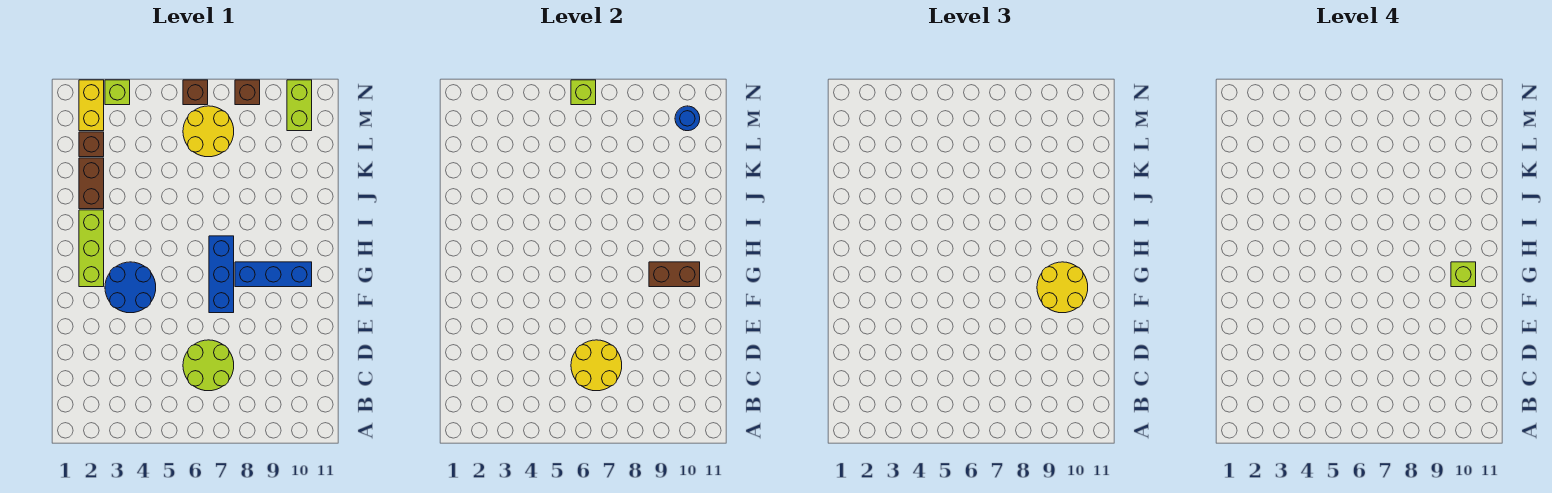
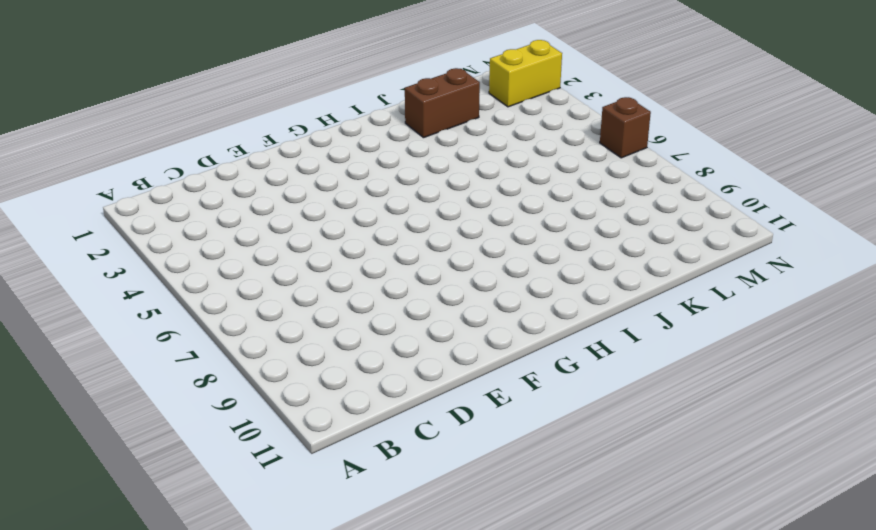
none -> lime 2x2 round brick [183,340,234,391]
none -> blue 2x2 round brick [105,262,156,313]
none -> blue 1x3 brick [209,236,234,313]

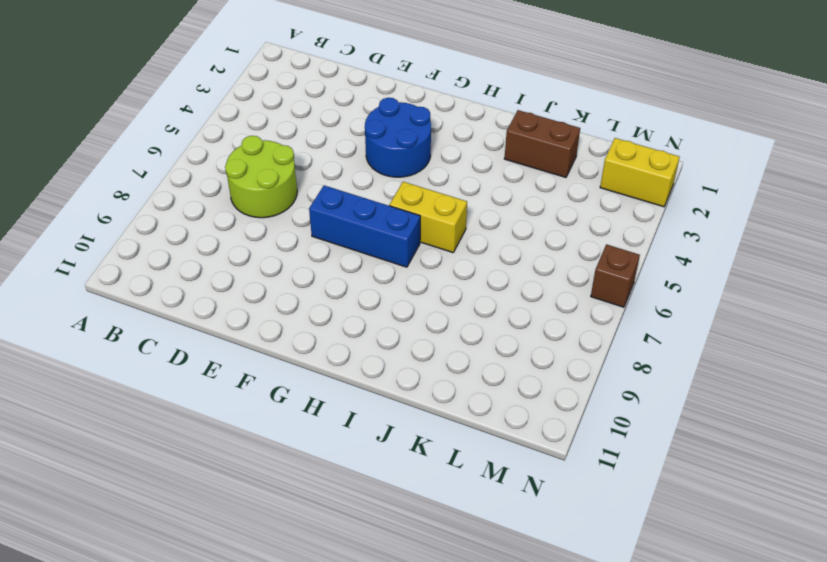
yellow 1x2 brick [389,182,467,253] -> none
none -> lime 1x3 brick [79,210,104,287]
none -> blue 1x3 brick [235,262,312,287]
none -> brown 1x1 brick [79,132,104,157]

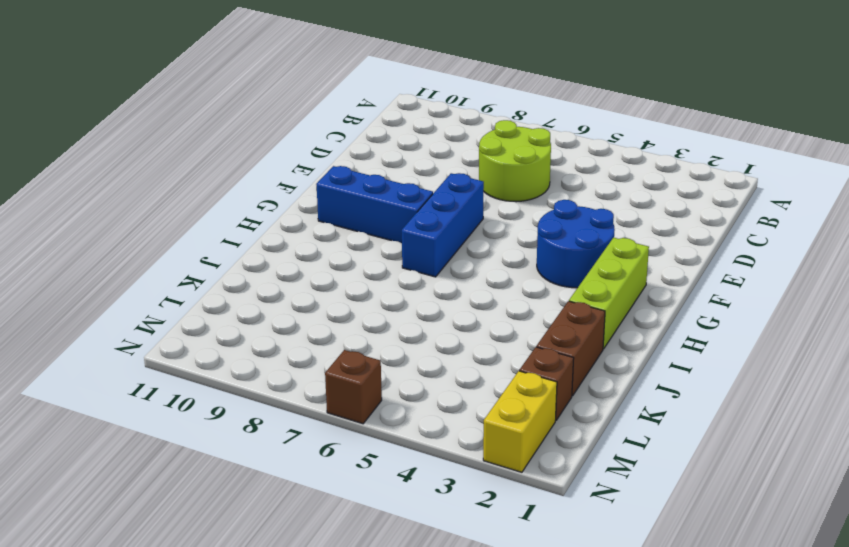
none -> yellow 2x2 round brick [183,106,234,157]
none -> lime 1x2 brick [287,80,312,131]
none -> lime 1x1 brick [105,80,130,105]

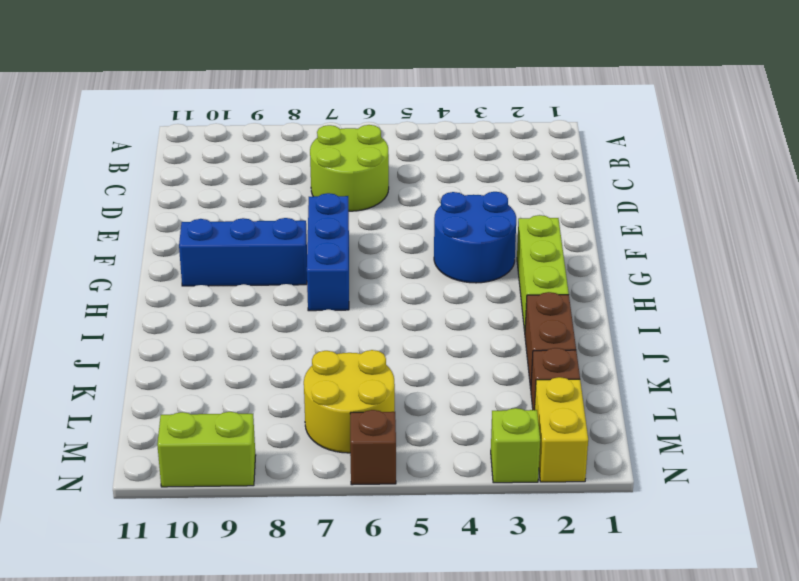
lime 1x2 brick [157,412,256,487] -> lime 1x2 brick turned to [287,80,312,131]
none -> brown 1x1 brick [235,80,260,105]
none -> yellow 2x2 round brick [571,340,622,391]
none -> brown 1x2 brick [649,262,700,287]

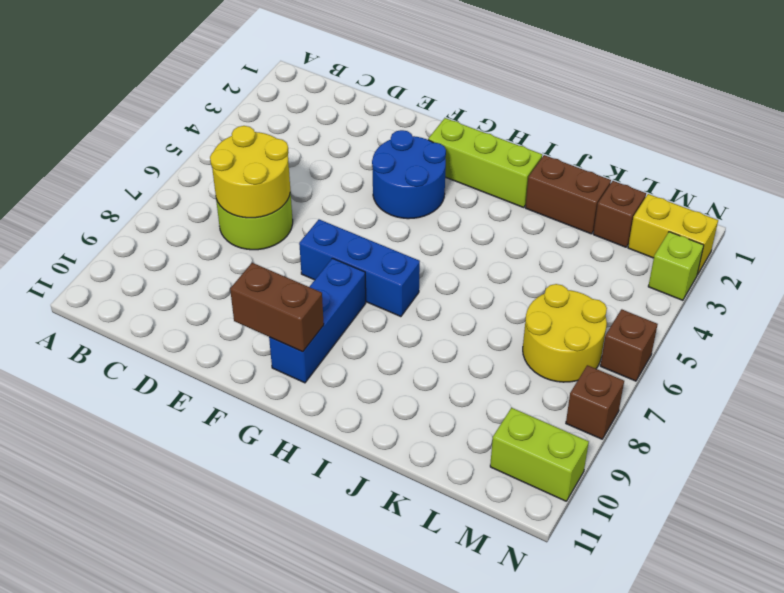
brown 1x2 brick [230,263,324,352] -> brown 1x2 brick turned to [649,262,700,287]
none -> blue 1x1 round brick [675,106,700,131]
none -> lime 1x1 brick [571,80,596,105]
none -> yellow 2x2 round brick [1037,262,1088,313]

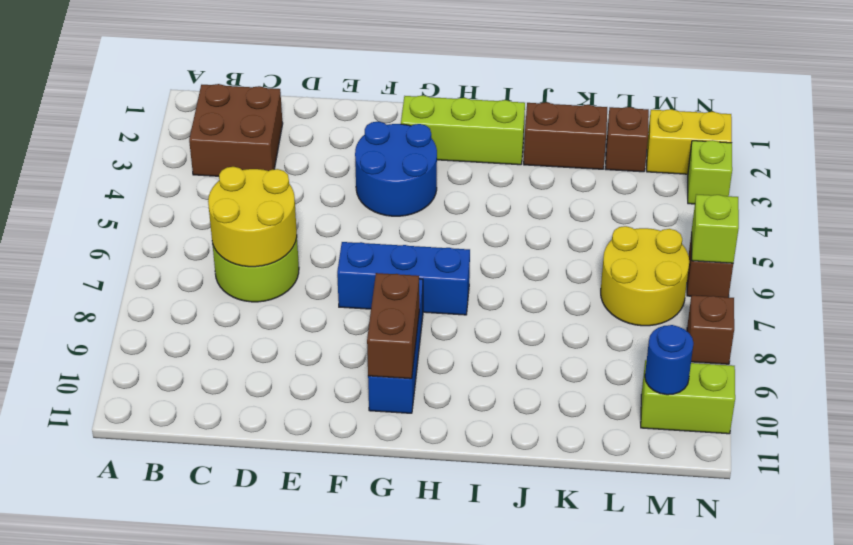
brown 2x2 brick [189,84,283,176] -> none
none -> yellow 2x2 round brick [1037,262,1088,313]
none -> lime 1x1 brick [1451,262,1476,287]

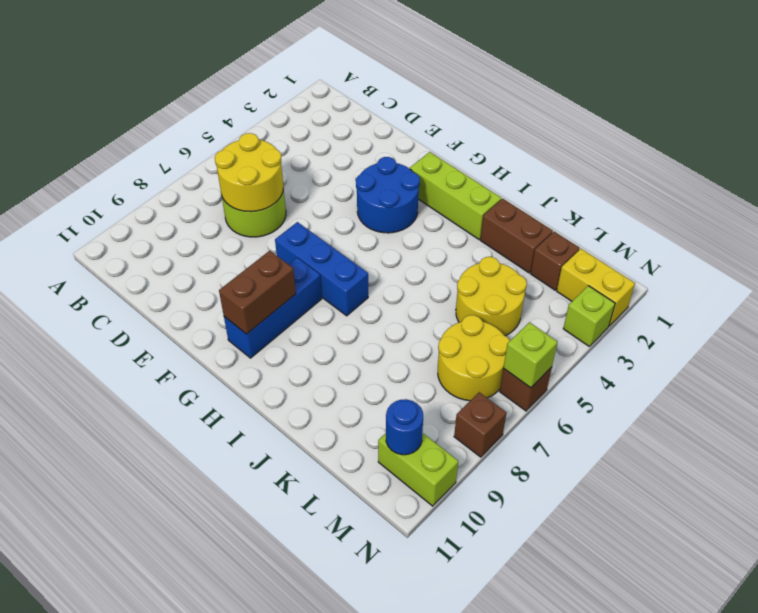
yellow 2x2 round brick [456,257,527,336] -> yellow 2x2 round brick moved to [1037,262,1088,313]
none -> lime 1x1 brick [1451,262,1476,287]

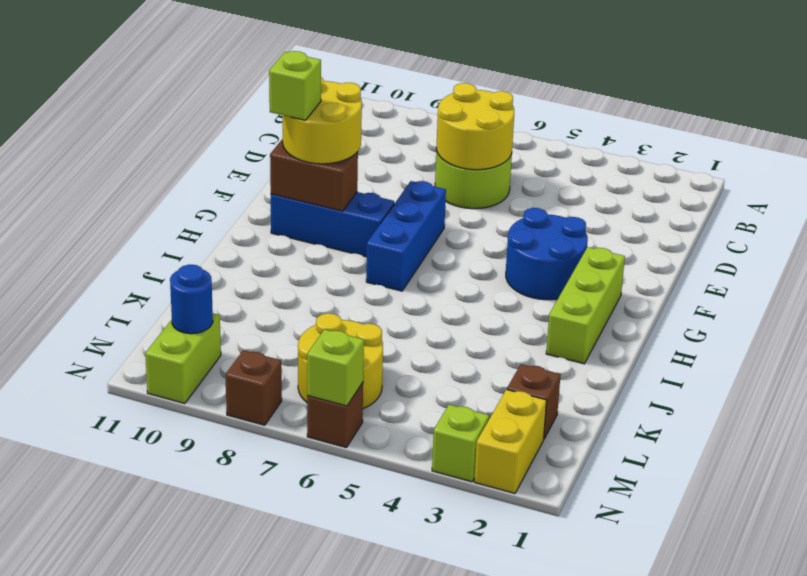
none -> brown 1x2 brick [79,158,104,209]

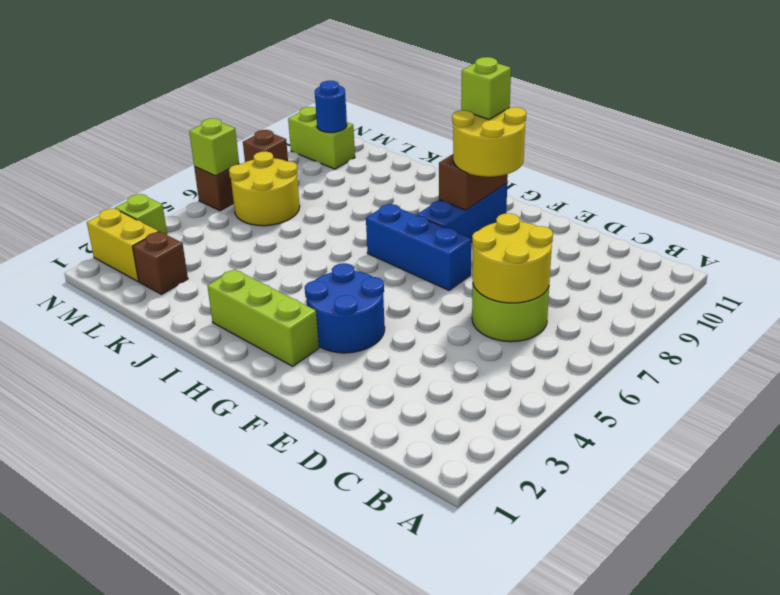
none -> brown 1x2 brick [79,158,104,209]

